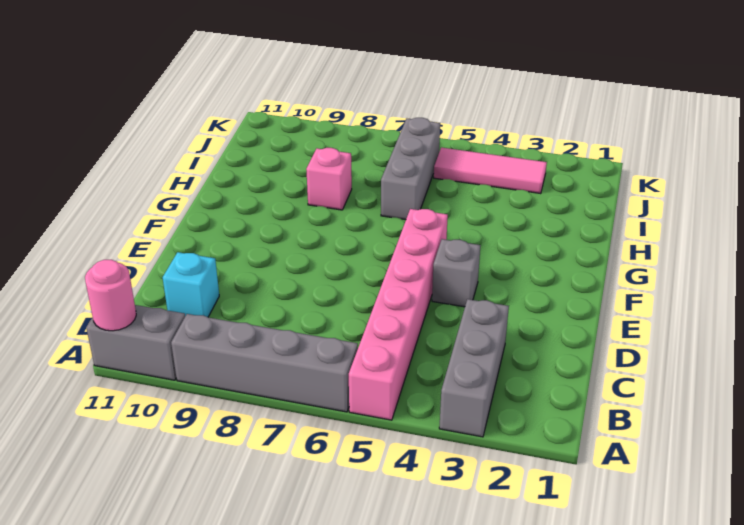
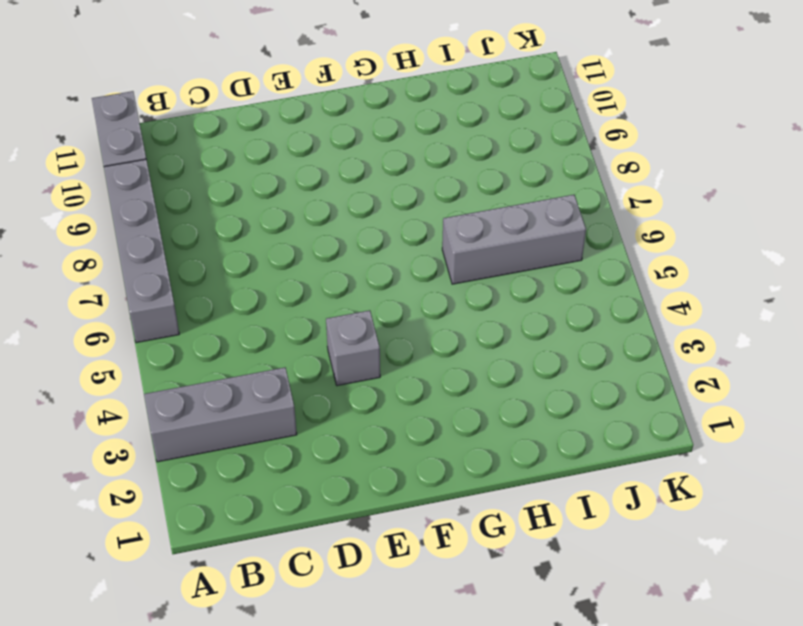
none -> pink 1x6 brick [349,209,448,420]
none -> cyan 1x1 brick [163,252,219,317]

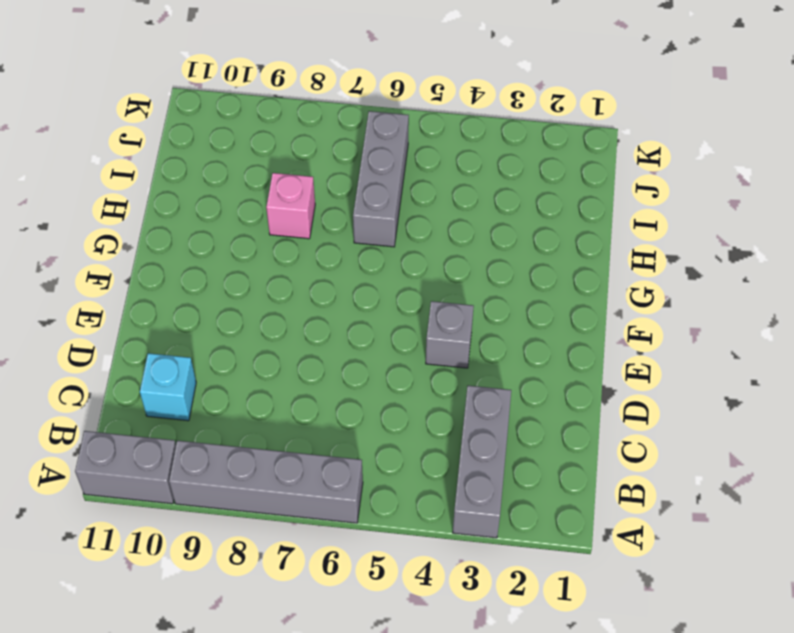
none -> pink 1x6 brick [349,209,448,420]
none -> pink 1x3 tile [434,147,547,194]

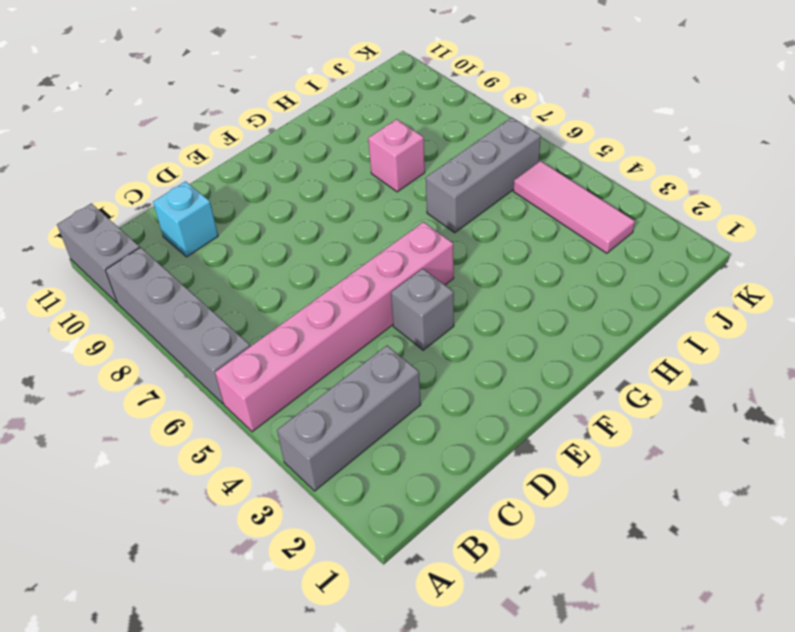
none -> pink 1x1 round brick [85,260,136,331]

